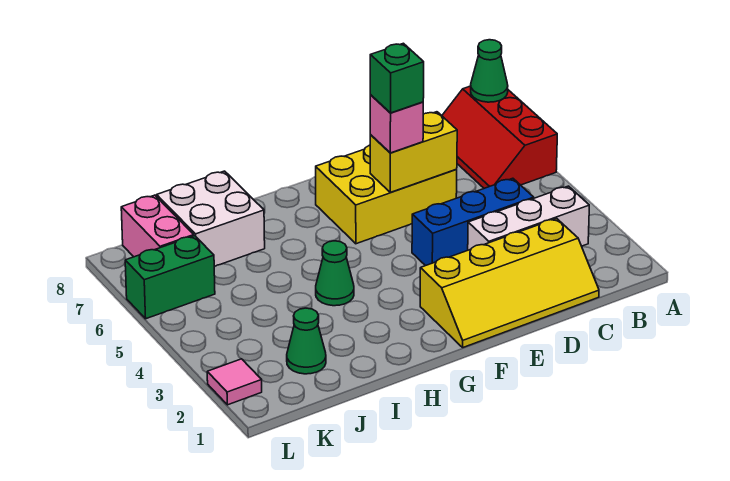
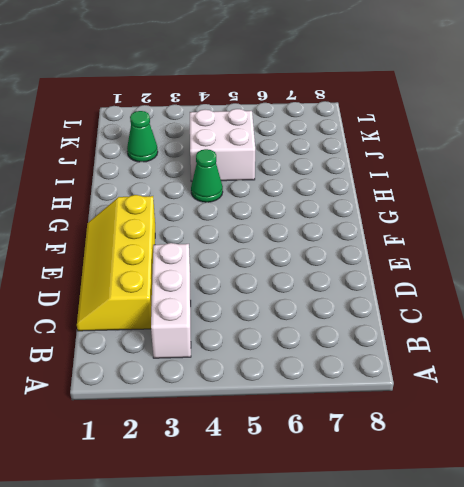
white 2x2 brick [190,109,255,181] -> white 2x2 brick moved to [157,171,265,267]
none -> red 2x3 slope [442,86,557,188]
none -> blue 1x3 brick [412,178,534,266]
none -> yellow 2x3 brick [316,145,457,244]

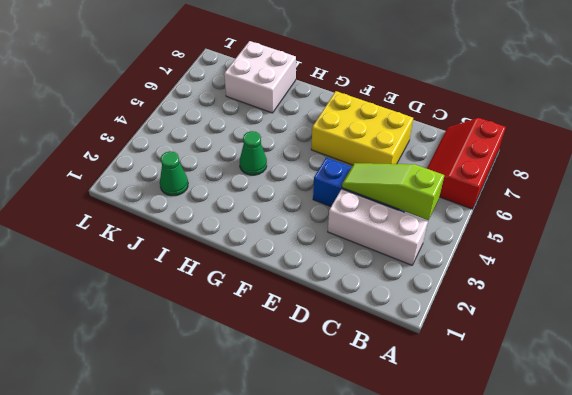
lime 1x3 slope [342,163,444,220] -> none
none -> yellow 2x4 slope [420,218,599,347]
none -> green 1x2 brick [125,236,215,319]
none -> pink 1x2 brick [121,195,194,257]

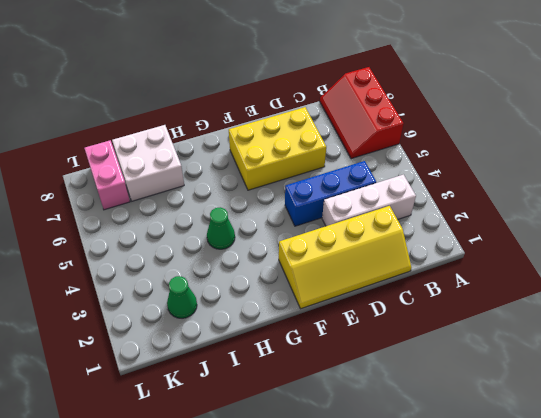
none -> green 1x2 brick [125,236,215,319]
none -> pink 1x1 tile [207,359,262,405]
none -> green 1x1 cone [471,40,508,102]

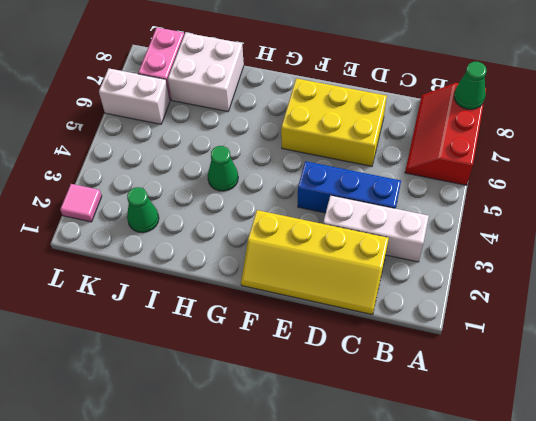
white 1x2 brick [99,69,170,124] -> green 1x2 brick [125,236,215,319]
none -> yellow 1x2 brick [370,112,457,193]
none -> pink 1x1 brick [370,95,423,153]
none -> green 1x1 brick [370,43,424,113]

